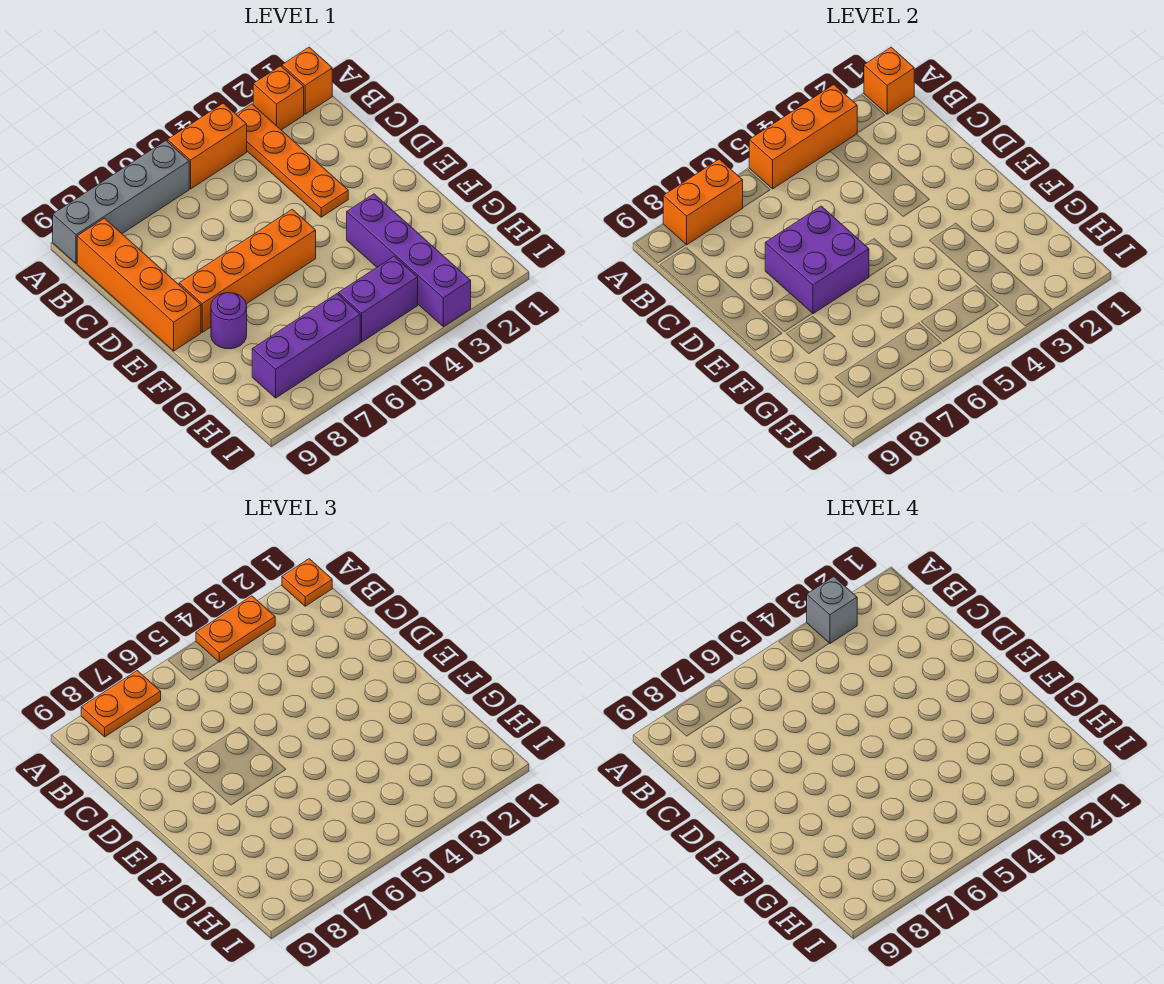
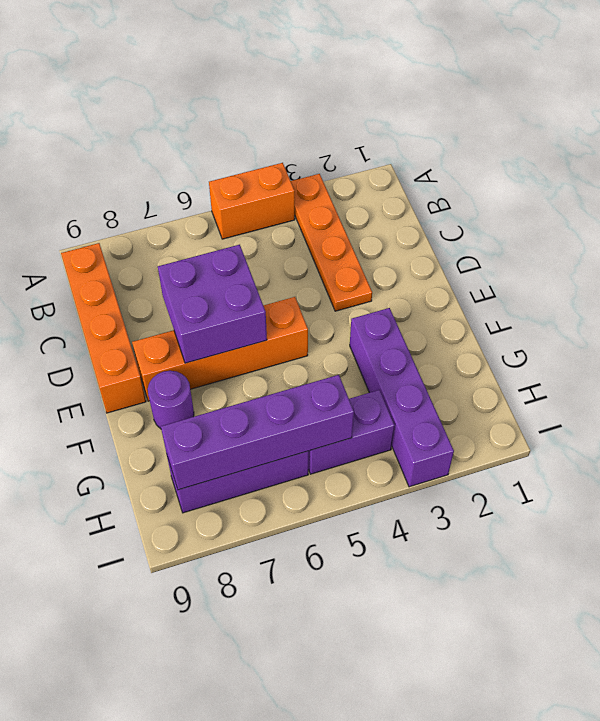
purple 1x4 brick [161,375,354,490] -> none
none -> orange 1x1 brick [282,47,332,114]
none -> orange 1x1 brick [253,66,304,130]
none -> grey 1x4 brick [53,141,189,263]

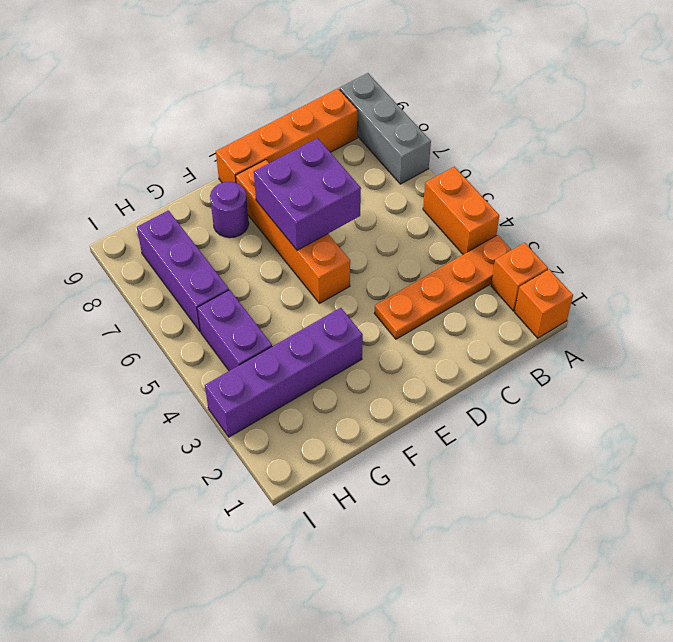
grey 1x3 brick [340,73,431,184] -> grey 1x4 brick [53,141,189,263]
none -> orange 1x1 brick [864,47,914,114]
none -> orange 1x3 brick [749,85,857,189]
none -> orange 1x2 brick [663,159,743,245]

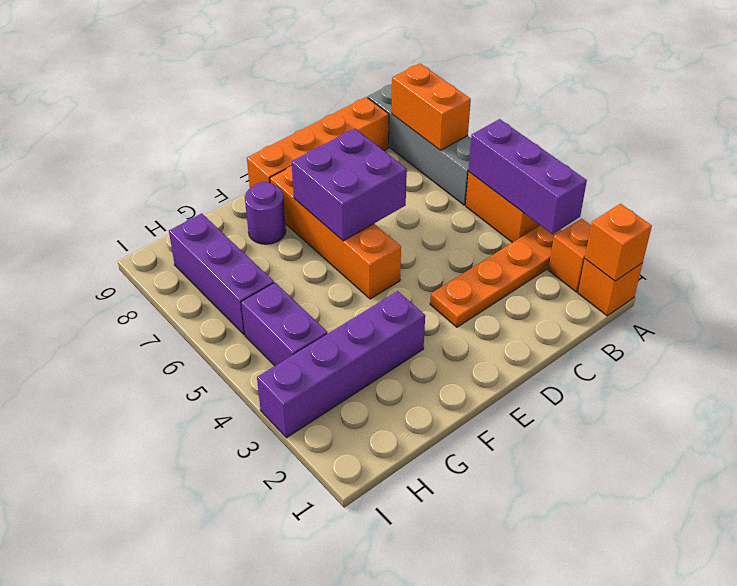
purple 1x3 brick [468,119,587,234] -> orange 1x3 brick [749,85,857,189]
none -> orange 1x1 plate [282,559,332,606]
none -> orange 1x2 plate [196,596,275,662]
none -> orange 1x2 plate [81,671,161,737]

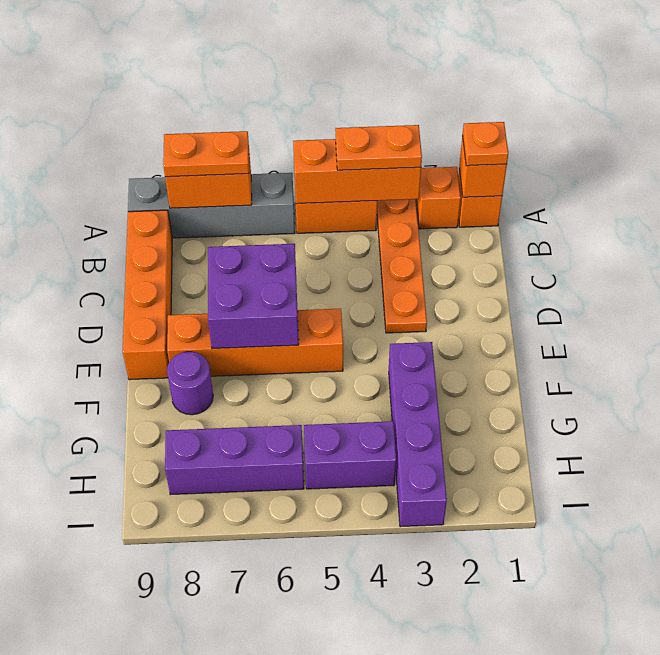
none -> grey 1x1 brick [807,577,857,643]

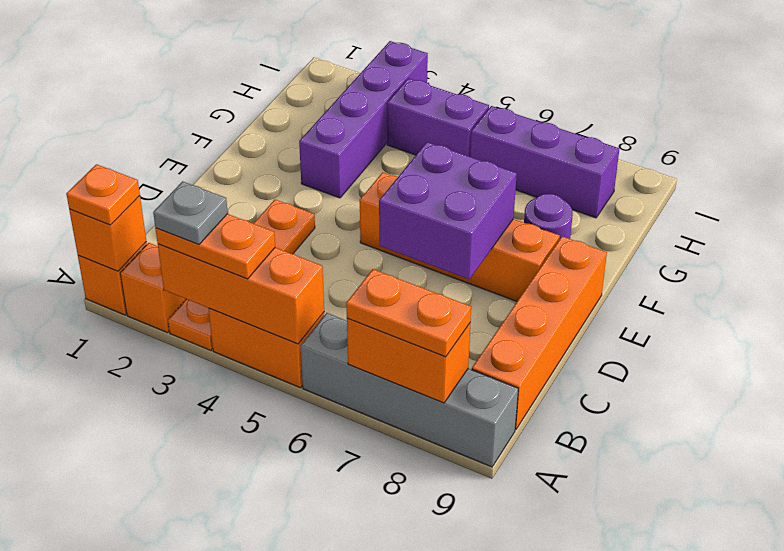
grey 1x1 plate [153,181,228,244] -> grey 1x1 brick [807,577,857,643]

